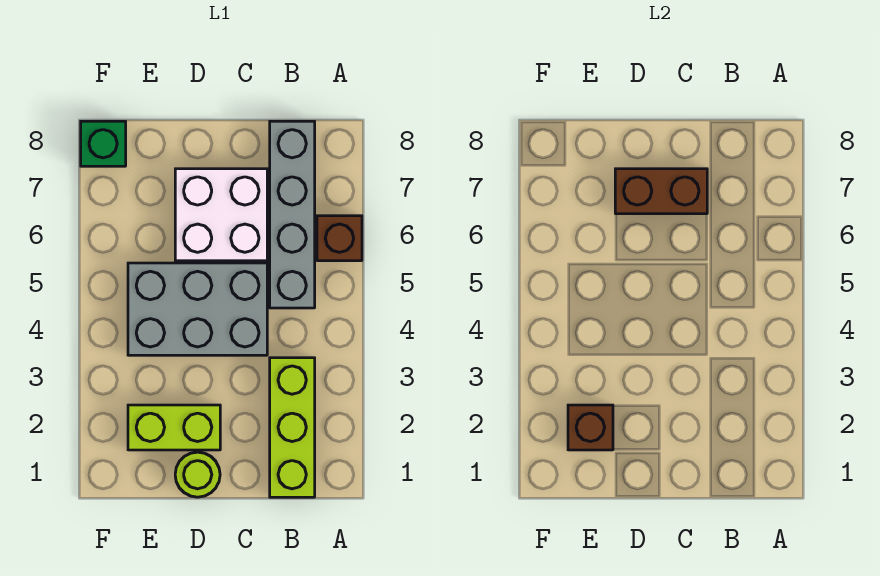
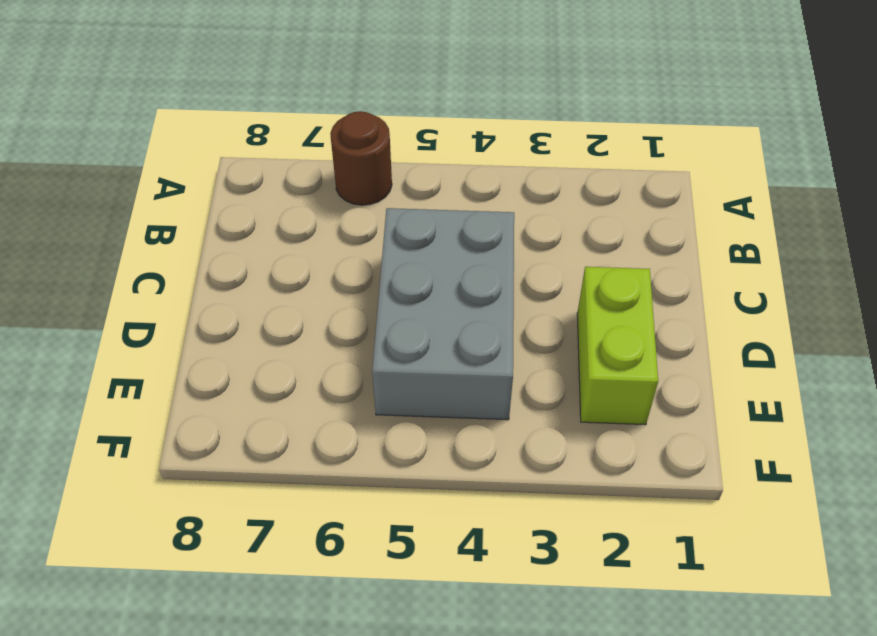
brown 1x1 round brick [330,111,392,205] -> brown 1x1 brick [317,216,362,261]
none -> lime 1x3 brick [270,358,315,497]
none -> grey 1x4 brick [270,121,315,308]

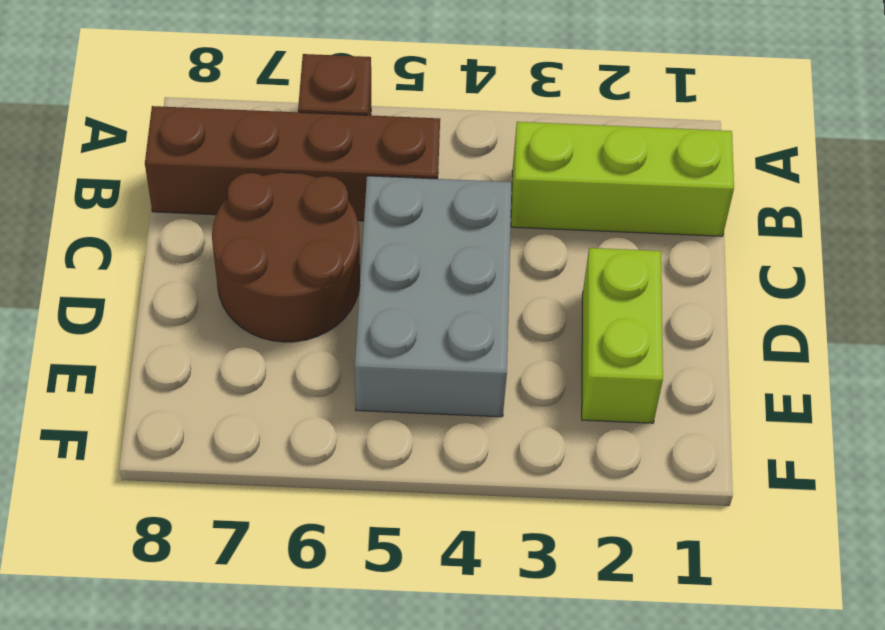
brown 1x4 brick [145,106,440,221] -> grey 1x4 brick [270,121,315,308]
brown 2x2 round brick [212,173,360,342] -> white 2x2 brick [175,169,267,261]
none -> lime 1x1 round brick [175,452,220,497]
none -> green 1x1 brick [81,121,126,166]

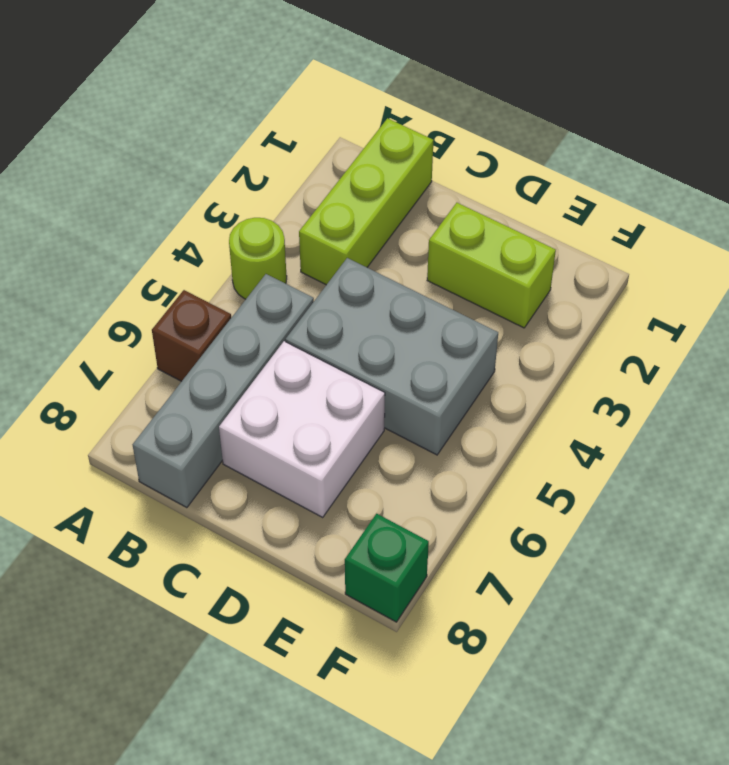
lime 1x1 round brick [229,218,287,299] -> lime 1x1 round brick moved to [175,452,220,497]
none -> brown 1x2 brick [615,169,707,214]
none -> brown 1x1 brick [568,405,613,450]

